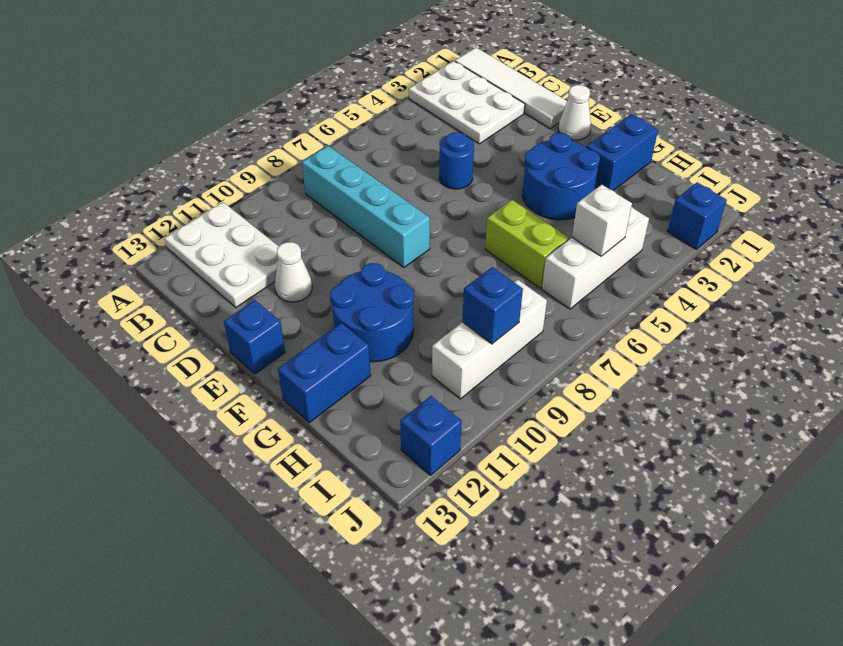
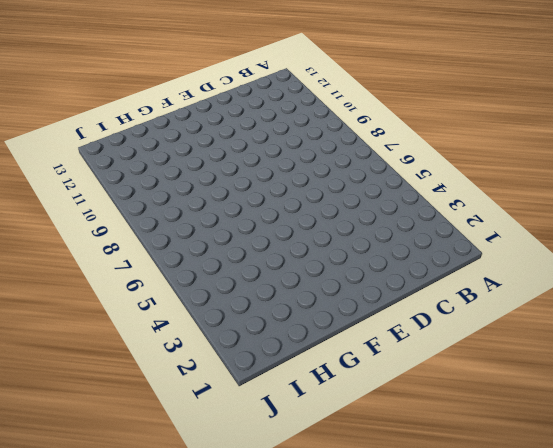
none -> white 1x4 tile [455,48,567,128]
none -> white 2x3 plate [409,61,525,144]
none -> white 2x3 plate [164,202,279,307]

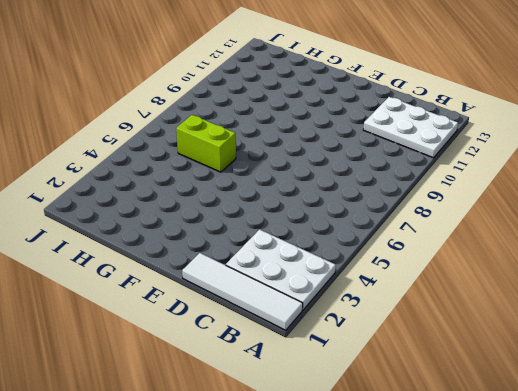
none -> cyan 1x4 brick [302,146,430,268]
none -> blue 1x1 round brick [439,132,474,189]
none -> white 1x1 cone [275,242,312,302]

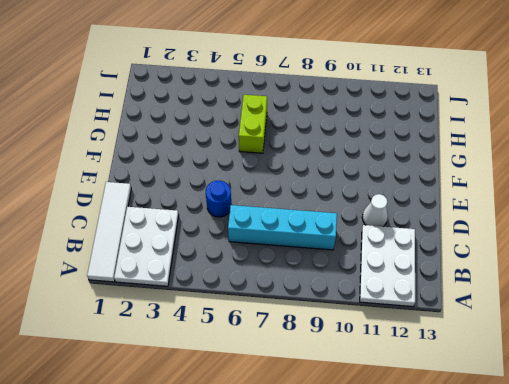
cyan 1x4 brick [228,205,337,250] -> cyan 1x4 brick turned to [302,146,430,268]
none -> white 1x1 cone [558,85,591,140]
none -> blue 1x1 brick [224,300,285,374]
none -> blue 2x2 round brick [523,133,600,220]

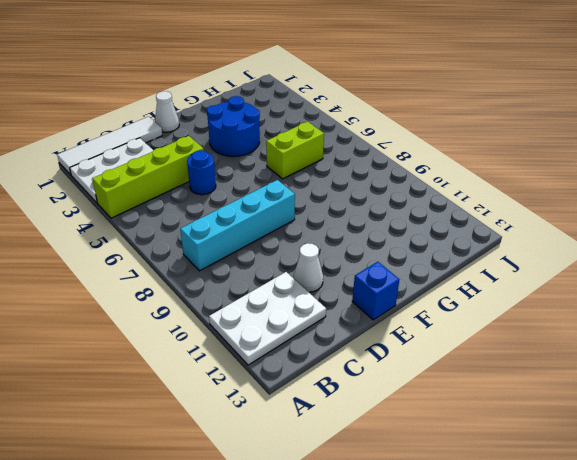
lime 1x4 brick [92,136,204,218] -> none
none -> blue 2x2 round brick [330,263,414,362]
none -> blue 1x2 brick [587,114,658,191]
none -> blue 1x2 brick [278,323,371,423]

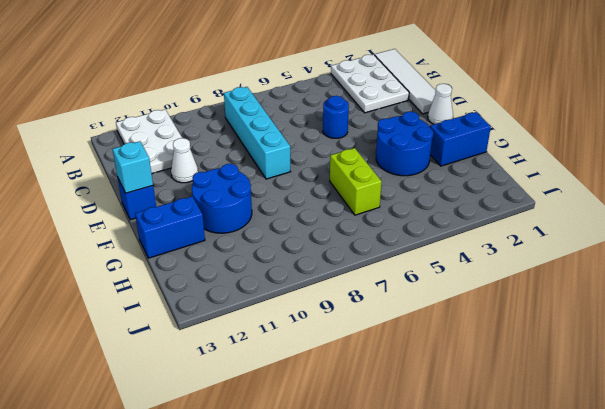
cyan 1x1 brick [113,141,153,193] -> none
none -> white 1x3 brick [542,207,649,309]
none -> white 1x3 brick [432,280,547,399]
none -> blue 1x1 brick [668,182,727,249]

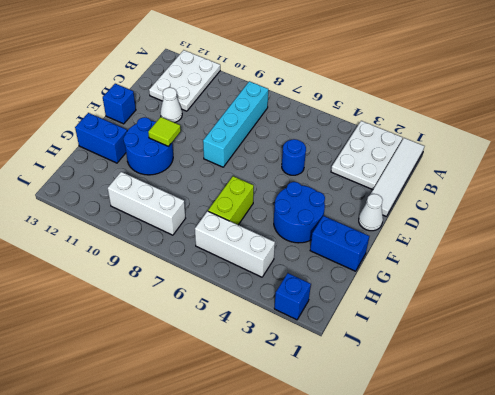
lime 1x1 tile [148,117,181,146] -> none
none -> blue 1x1 brick [400,396,462,475]
none -> white 1x1 brick [572,185,632,256]
none -> blue 1x1 brick [462,267,523,344]

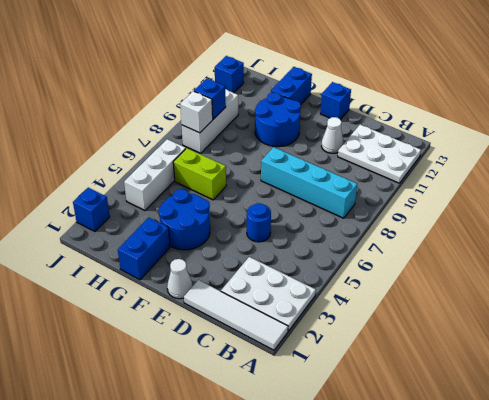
white 1x1 brick [180,91,213,133] -> white 1x1 brick moved to [572,185,632,256]

